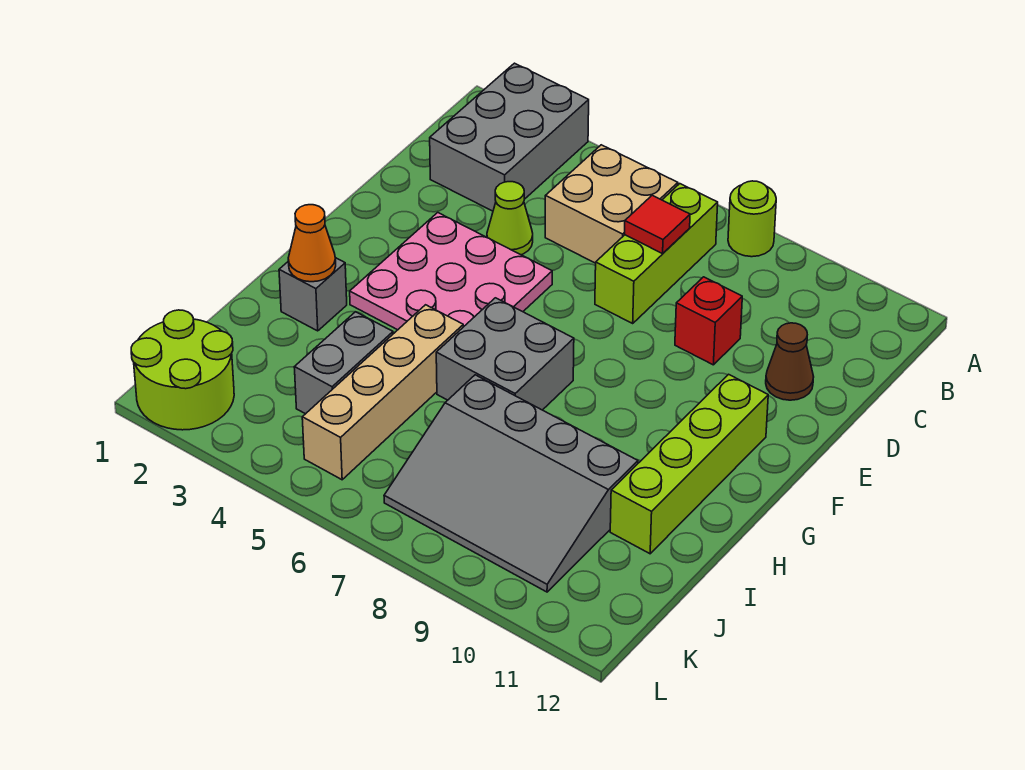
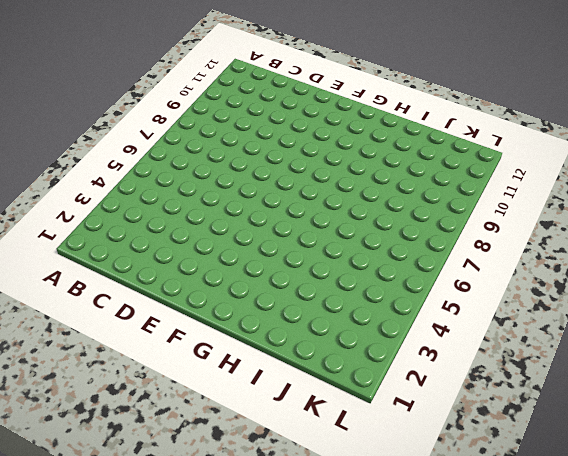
none -> grey 2x3 brick [430,63,589,211]
none -> lime 1x1 round brick [728,181,776,257]
none -> tan 2x2 brick [545,145,678,263]

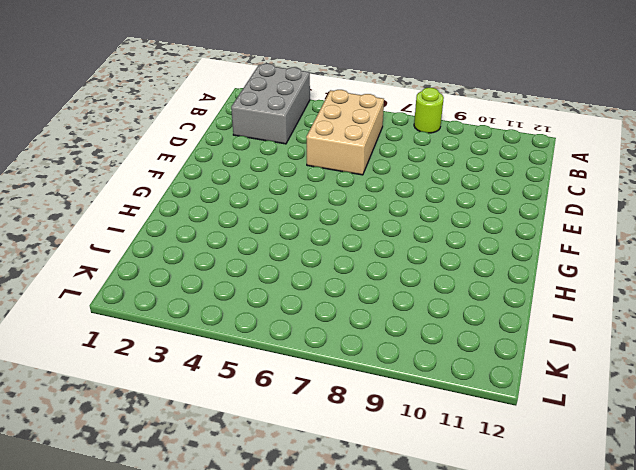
tan 2x3 brick [306,90,384,175] -> tan 2x2 brick [545,145,678,263]
none -> lime 1x3 brick [595,184,718,323]
none -> lime 1x1 cone [487,182,533,255]
none -> red 1x1 brick [675,277,742,365]

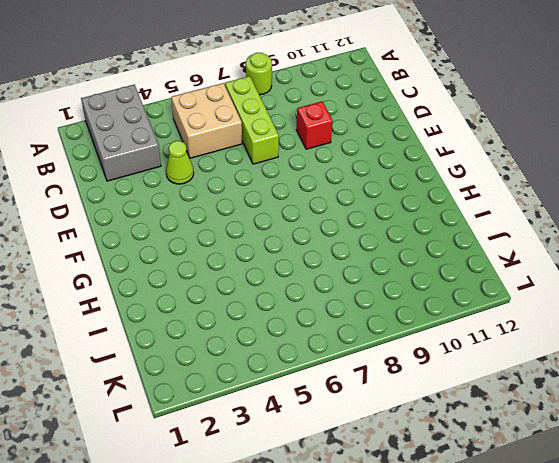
none -> brown 1x1 cone [766,323,814,400]
none -> pink 3x3 plate [350,213,552,330]
none -> lime 1x4 brick [610,374,768,554]

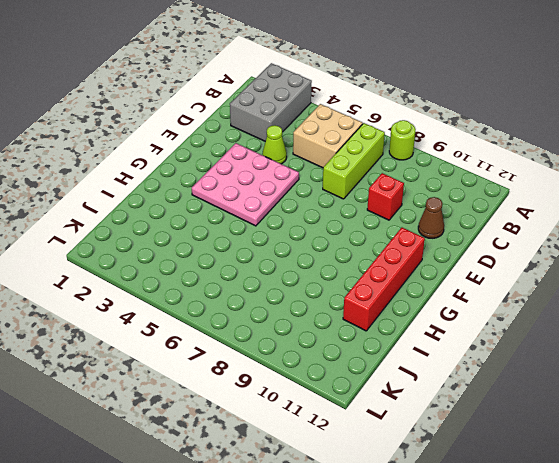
red 1x4 brick [343,228,425,331] -> lime 1x4 brick [610,374,768,554]
none -> grey 2x2 brick [436,298,574,410]
none -> grey 1x1 brick [279,258,347,331]
none -> tan 1x4 brick [302,305,463,480]

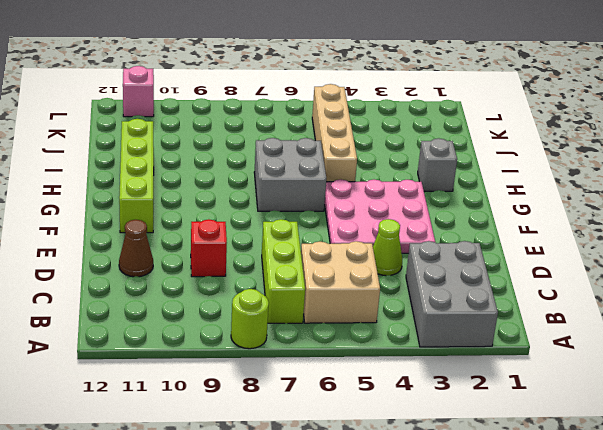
pink 1x1 brick [123,66,154,117] -> none
none -> grey 1x2 brick [294,312,393,414]
none -> grey 3x4 slope [384,375,638,592]
none -> lime 2x2 round brick [131,310,234,430]

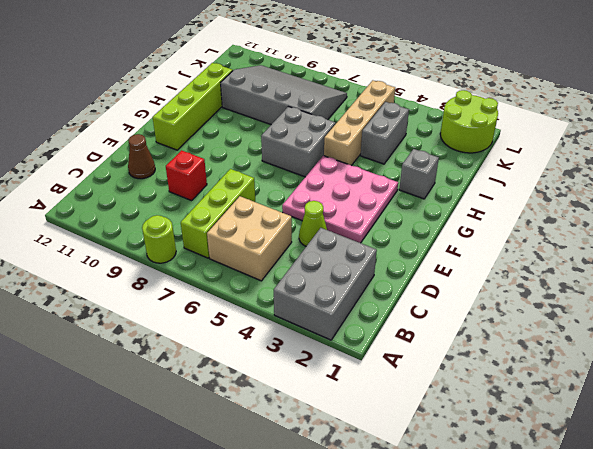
none -> red 1x1 tile [625,195,690,254]
none -> orange 1x1 cone [288,205,336,282]

